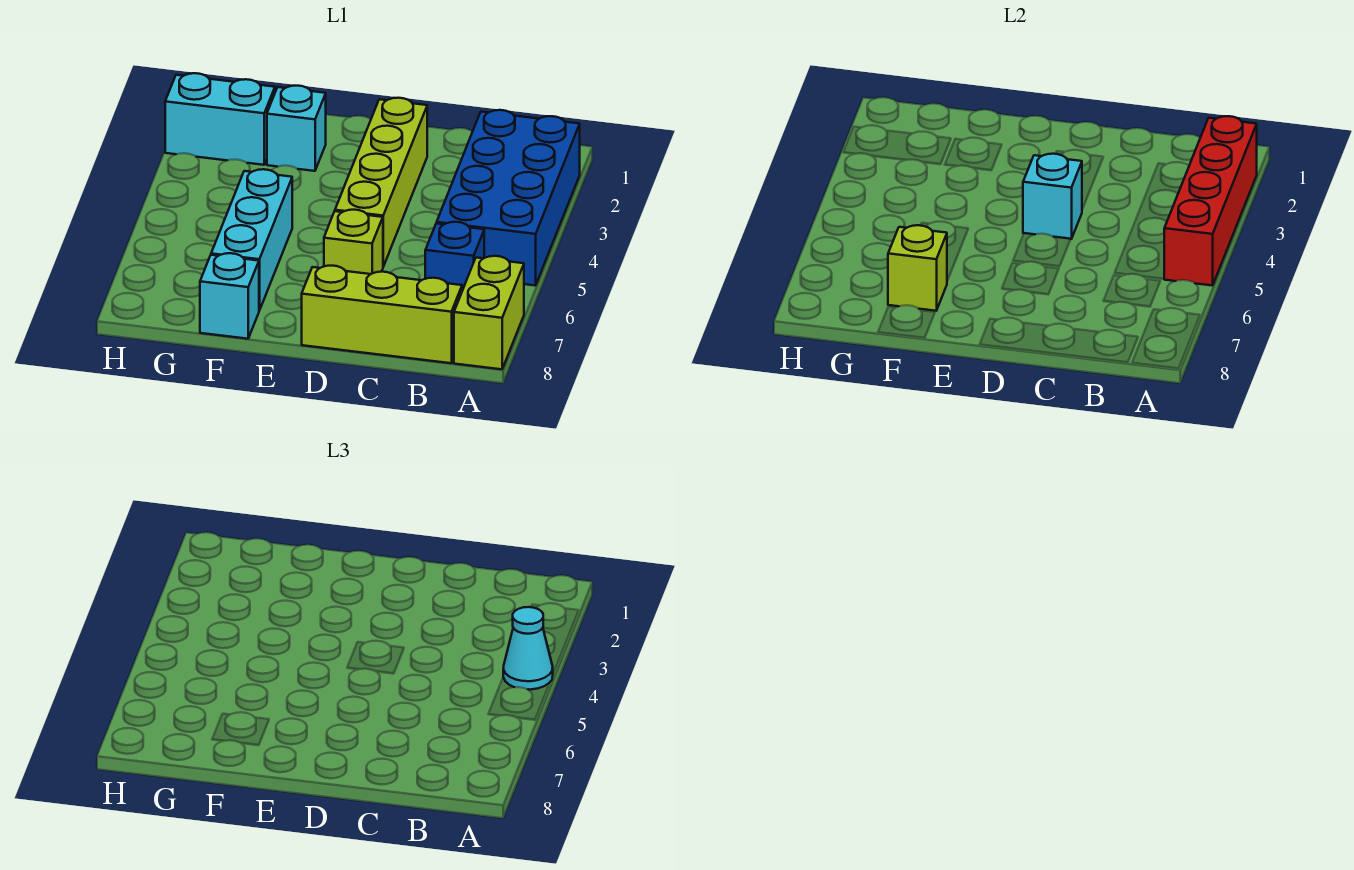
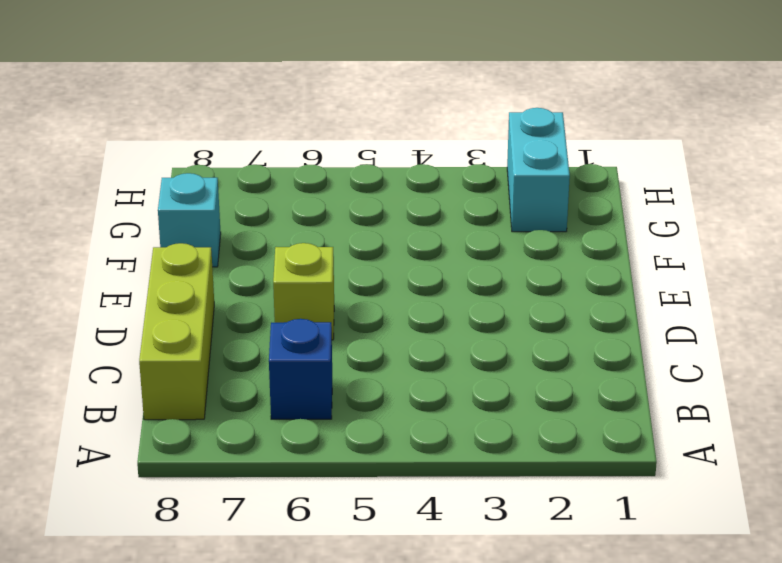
none -> blue 2x4 brick [437,110,580,286]
none -> lime 1x2 brick [454,256,524,369]
none -> lime 1x4 brick [335,98,427,267]

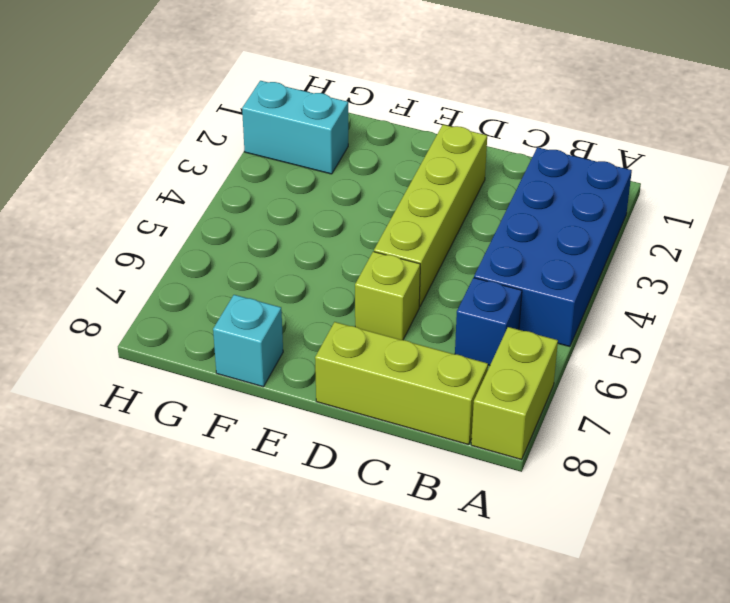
none -> cyan 1x1 brick [267,86,326,171]
none -> cyan 1x3 brick [211,169,292,311]
none -> red 1x4 brick [1164,116,1257,286]

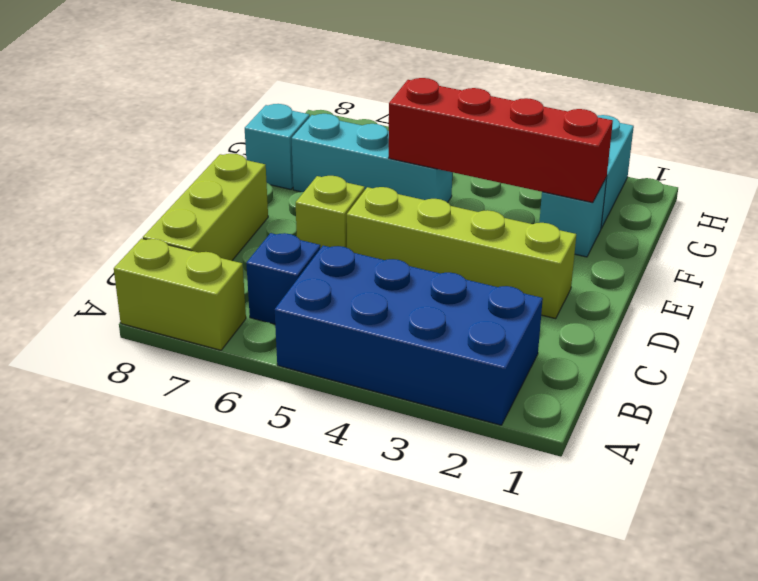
red 1x4 brick [389,78,613,203] -> red 1x4 brick moved to [1164,116,1257,286]
none -> cyan 1x1 brick [1023,154,1082,239]
none -> lime 1x1 brick [888,225,947,311]
none -> cyan 1x1 cone [503,607,553,690]

